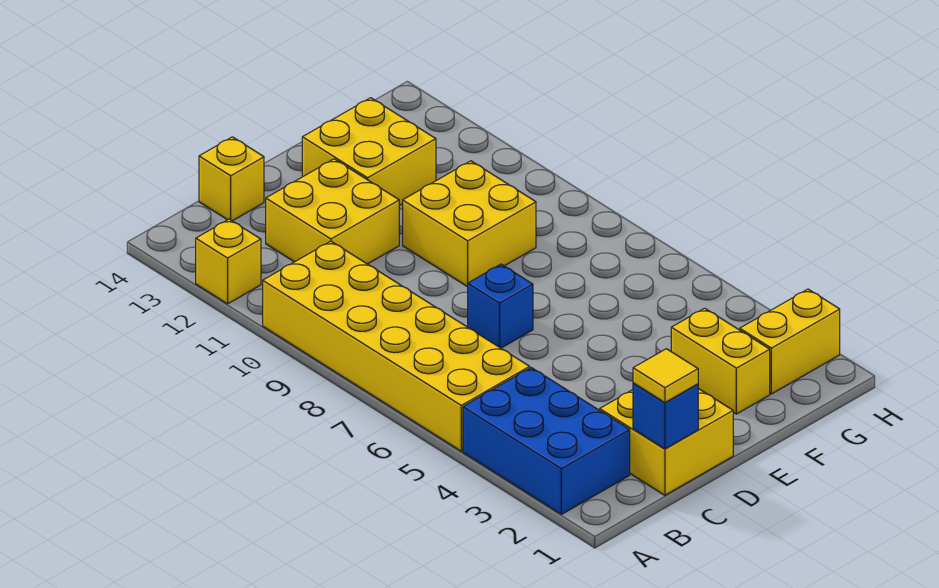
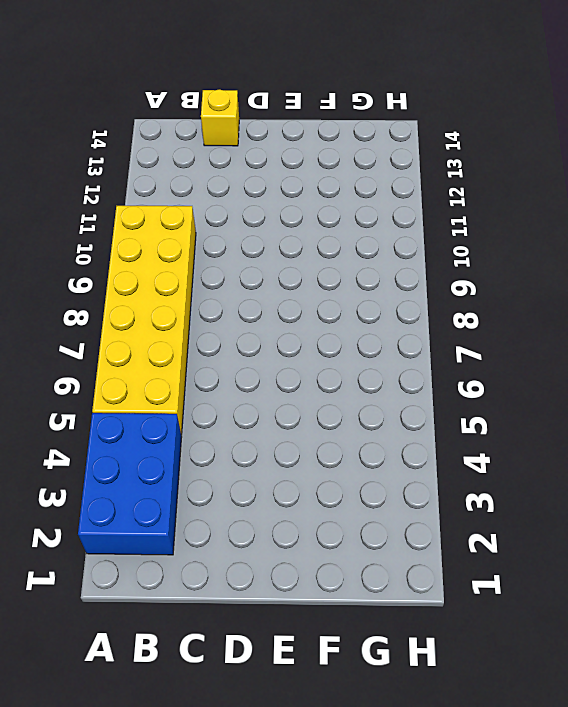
none -> yellow 1x1 brick [196,219,261,304]
none -> yellow 2x2 brick [600,389,733,495]
none -> yellow 2x2 brick [266,159,399,264]

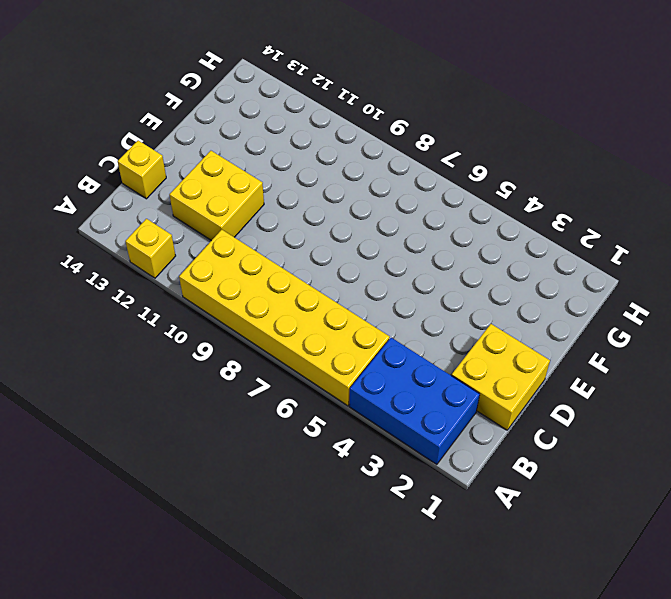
none -> blue 1x1 brick [468,264,533,348]
none -> yellow 2x2 brick [403,161,536,287]
none -> yellow 2x2 brick [302,98,436,205]

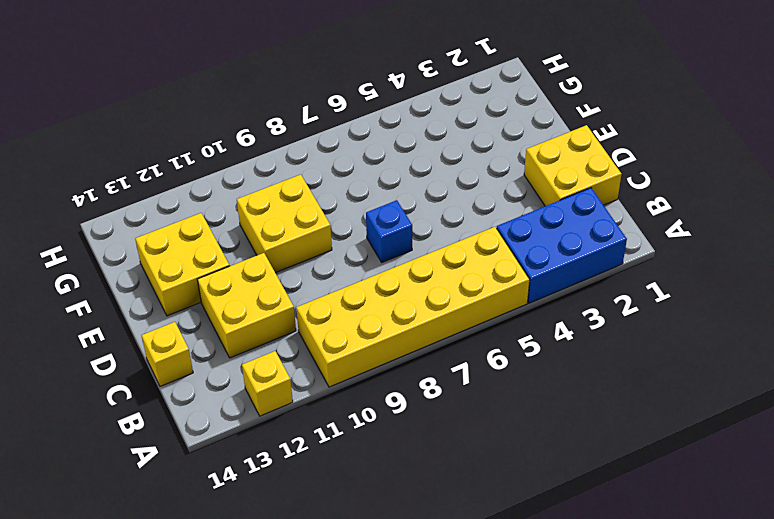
none -> yellow 1x2 brick [671,308,770,414]
none -> yellow 1x2 brick [740,289,840,394]
none -> blue 1x1 brick [633,383,698,449]

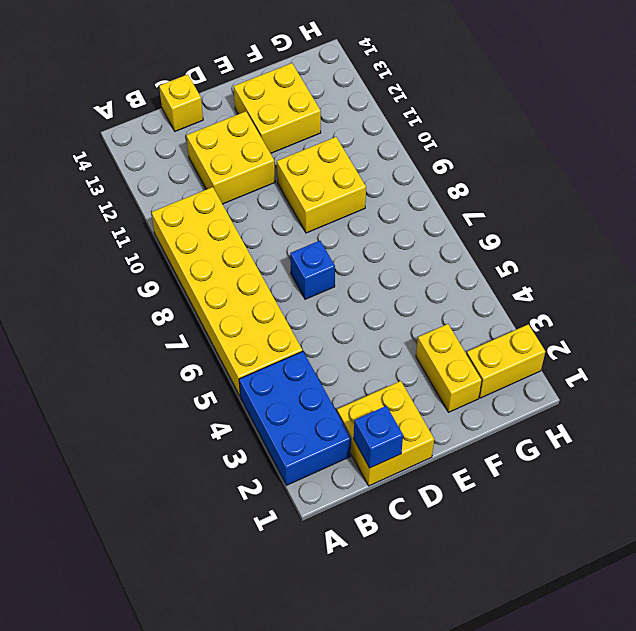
none -> yellow 1x1 brick [196,219,261,304]
none -> yellow 1x1 tile [633,349,698,403]

